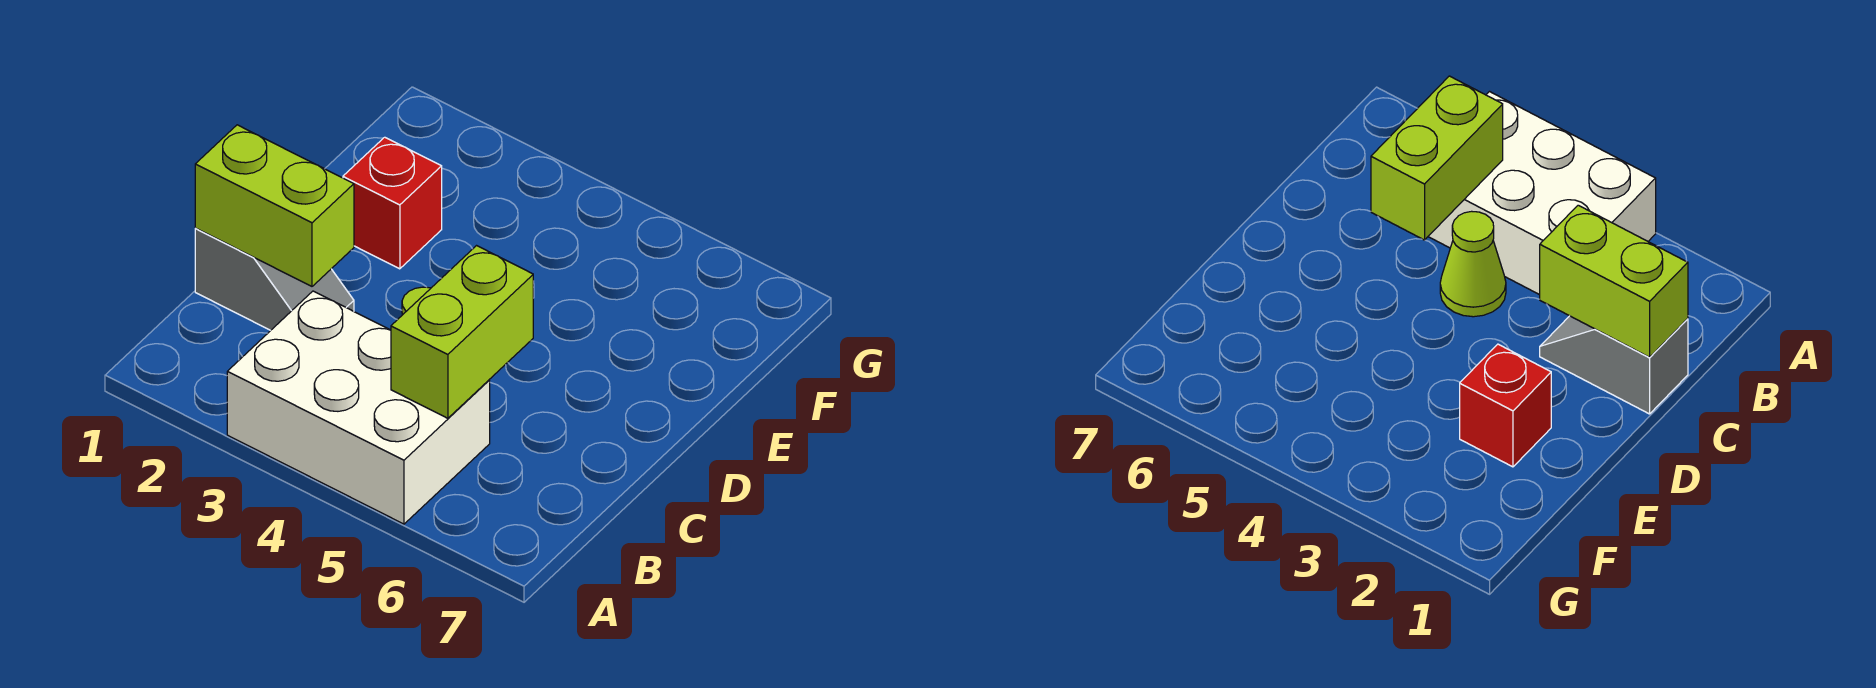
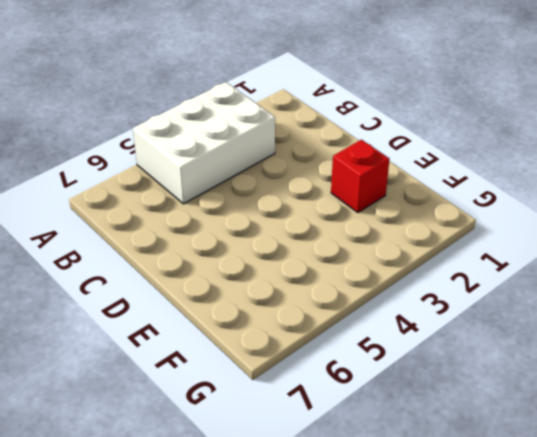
none -> grey 1x2 slope [195,229,354,330]
none -> lime 1x1 cone [1440,211,1506,317]

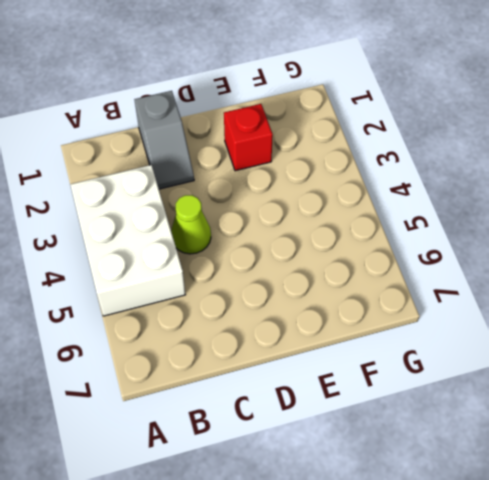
none -> lime 1x2 brick [391,246,533,418]
none -> lime 1x2 brick [195,125,354,286]

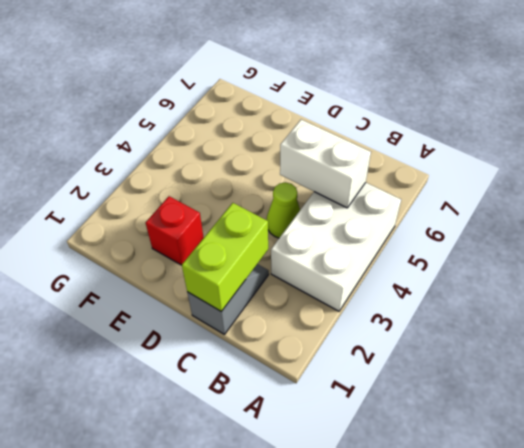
white 1x2 brick [280,120,371,208] -> lime 1x2 brick [391,246,533,418]

